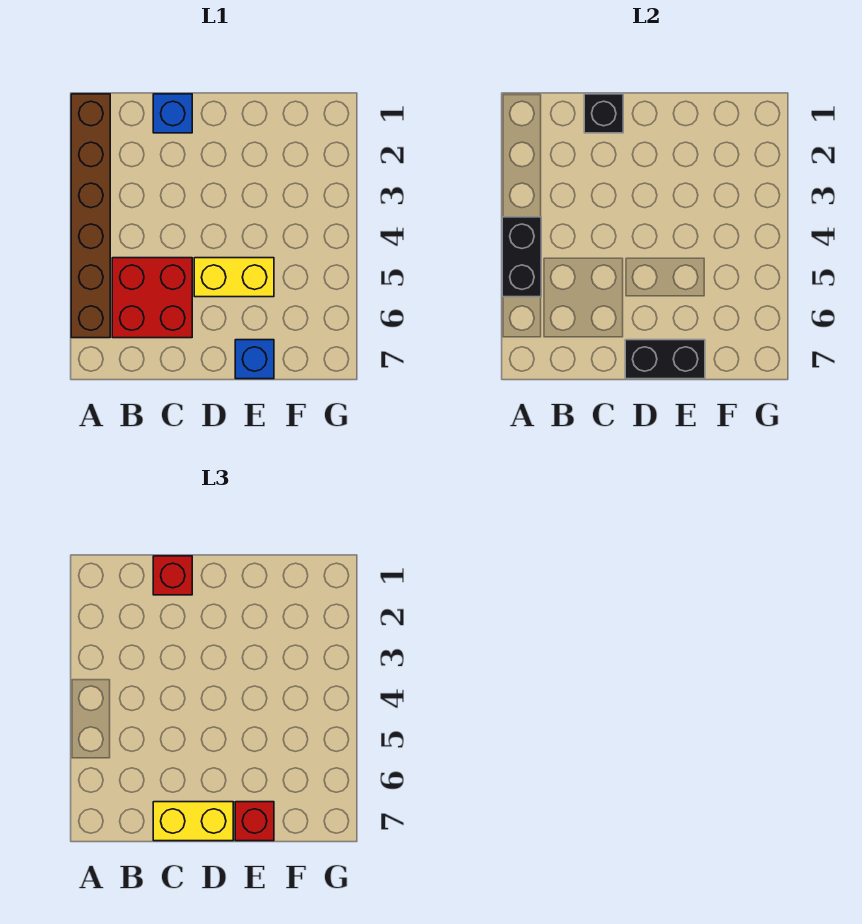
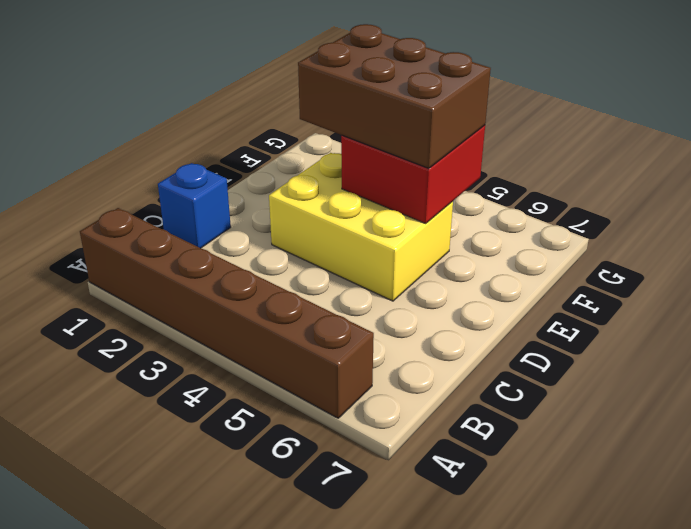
yellow 2x3 brick [269,153,453,301] -> yellow 1x2 brick [194,258,274,297]
brown 2x3 brick [298,24,491,168] -> none
red 2x2 brick [341,125,485,223] -> red 2x2 brick moved to [112,258,192,338]
none -> blue 1x1 brick [235,340,274,379]
none -> black 1x2 brick [502,217,541,297]

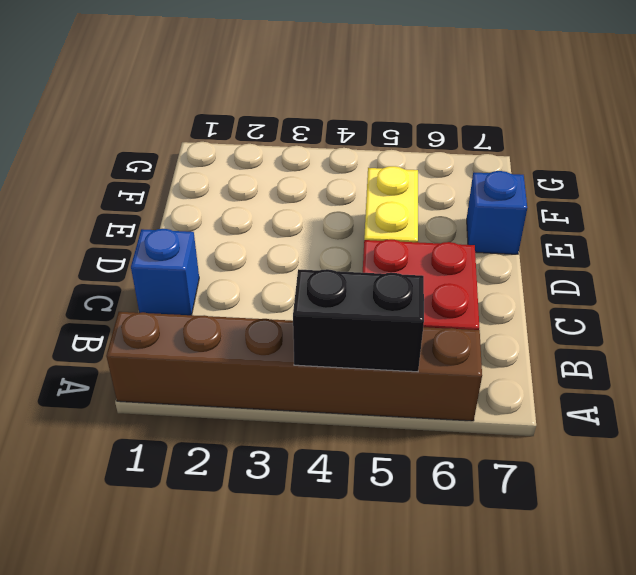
none -> black 1x1 brick [584,94,623,133]
none -> black 1x2 brick [625,340,705,379]

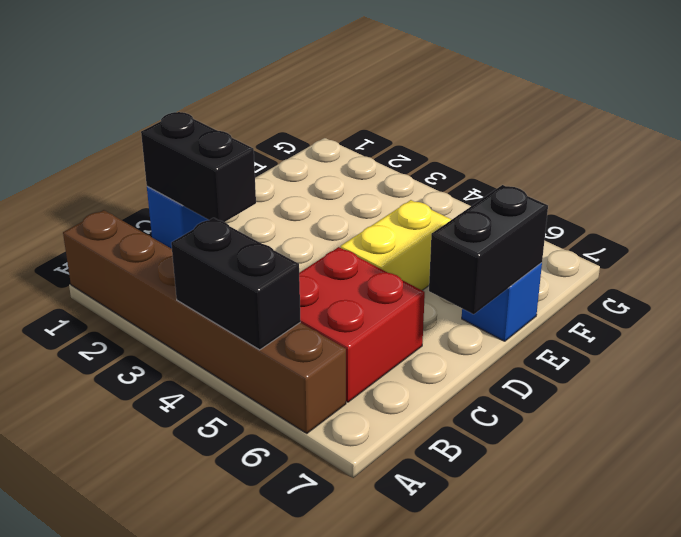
black 1x2 brick [141,112,256,222] -> black 1x1 brick [584,94,623,133]
none -> red 1x1 brick [153,556,192,595]
none -> yellow 1x2 brick [153,802,233,841]

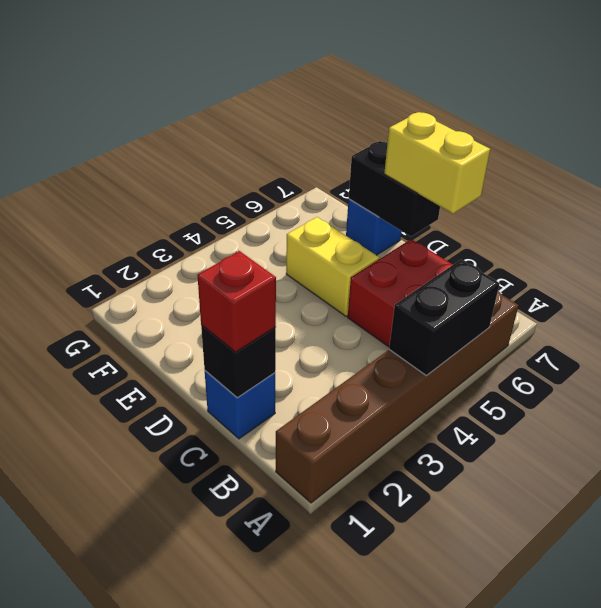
none -> red 1x1 brick [235,802,274,841]

